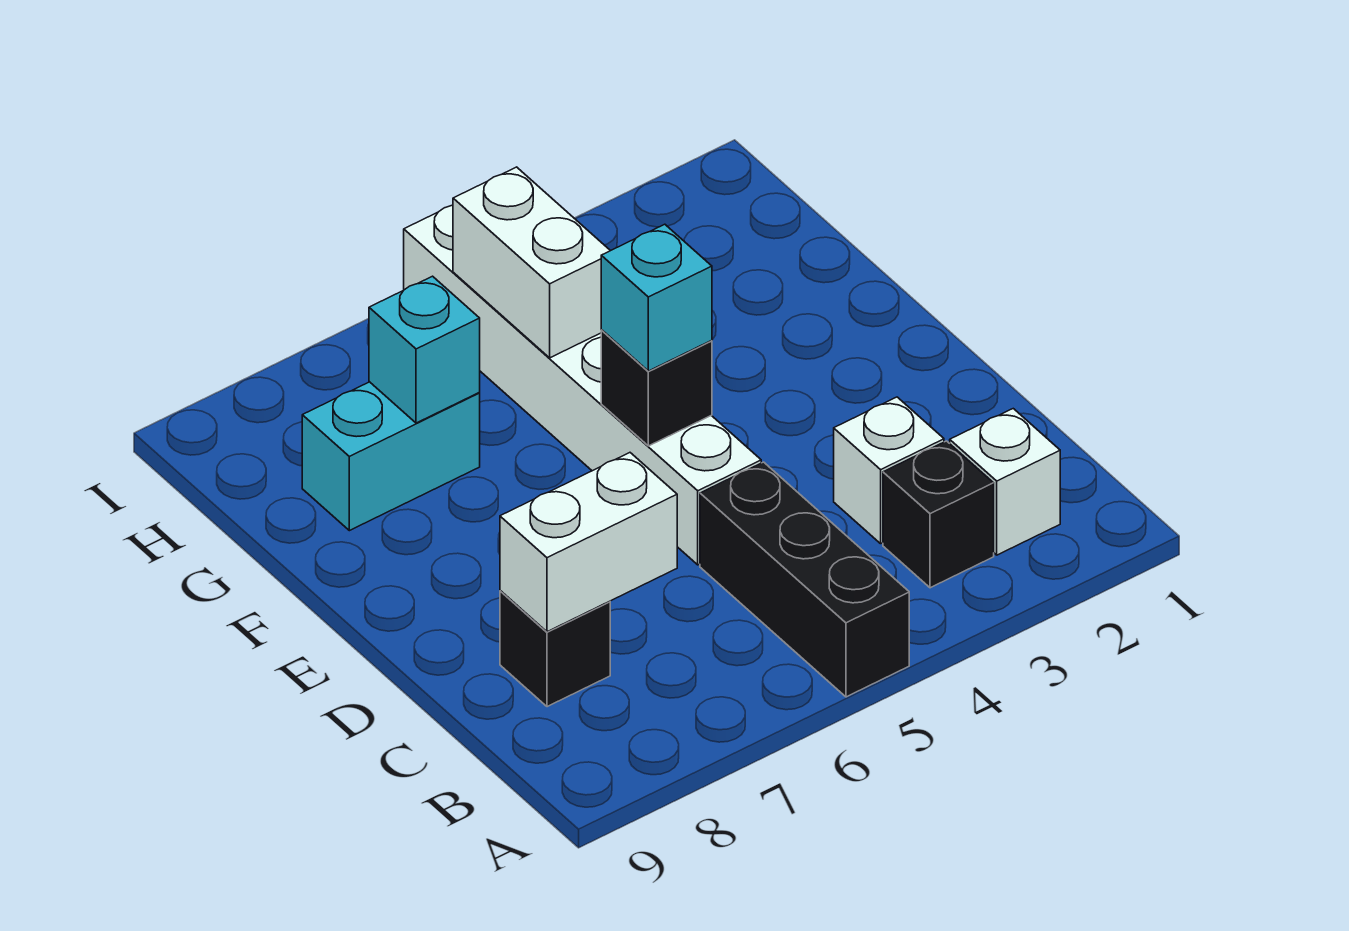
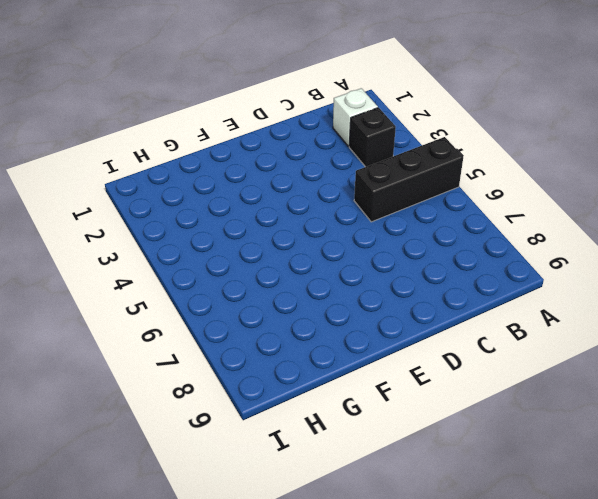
none -> white 1x1 brick [834,397,944,544]
none -> black 1x1 brick [500,591,610,707]
none -> white 1x6 brick [404,205,761,565]

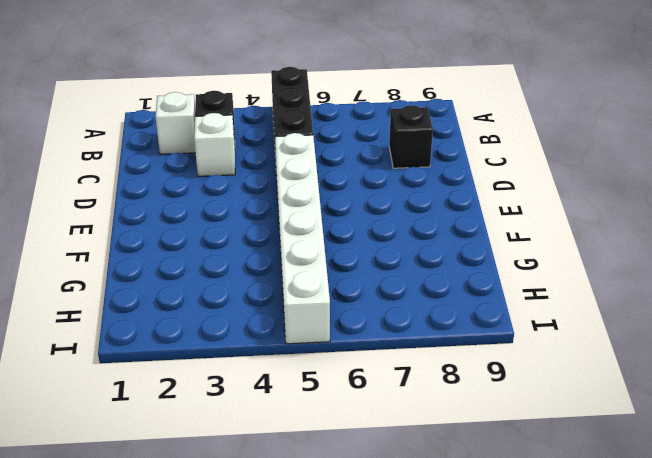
none -> cyan 1x2 brick [302,382,480,531]
none -> white 1x2 brick [500,453,677,632]
none -> black 1x1 brick [601,330,712,446]

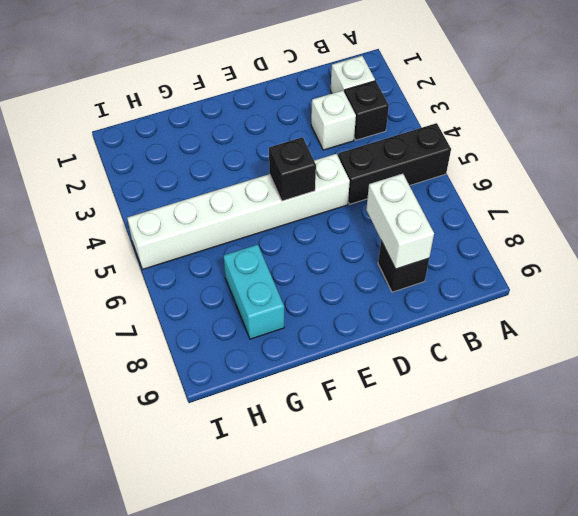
none -> white 1x2 brick [453,167,610,358]
none -> cyan 1x1 brick [369,276,480,423]
none -> cyan 1x1 brick [601,224,712,371]

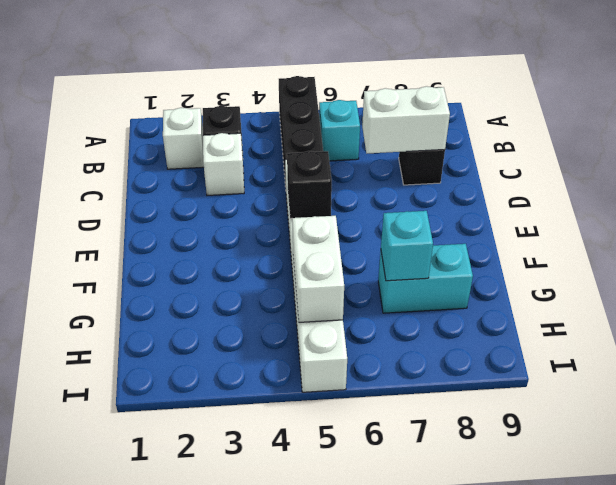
cyan 1x1 brick [319,100,360,161] -> cyan 1x1 brick moved to [601,224,712,371]

